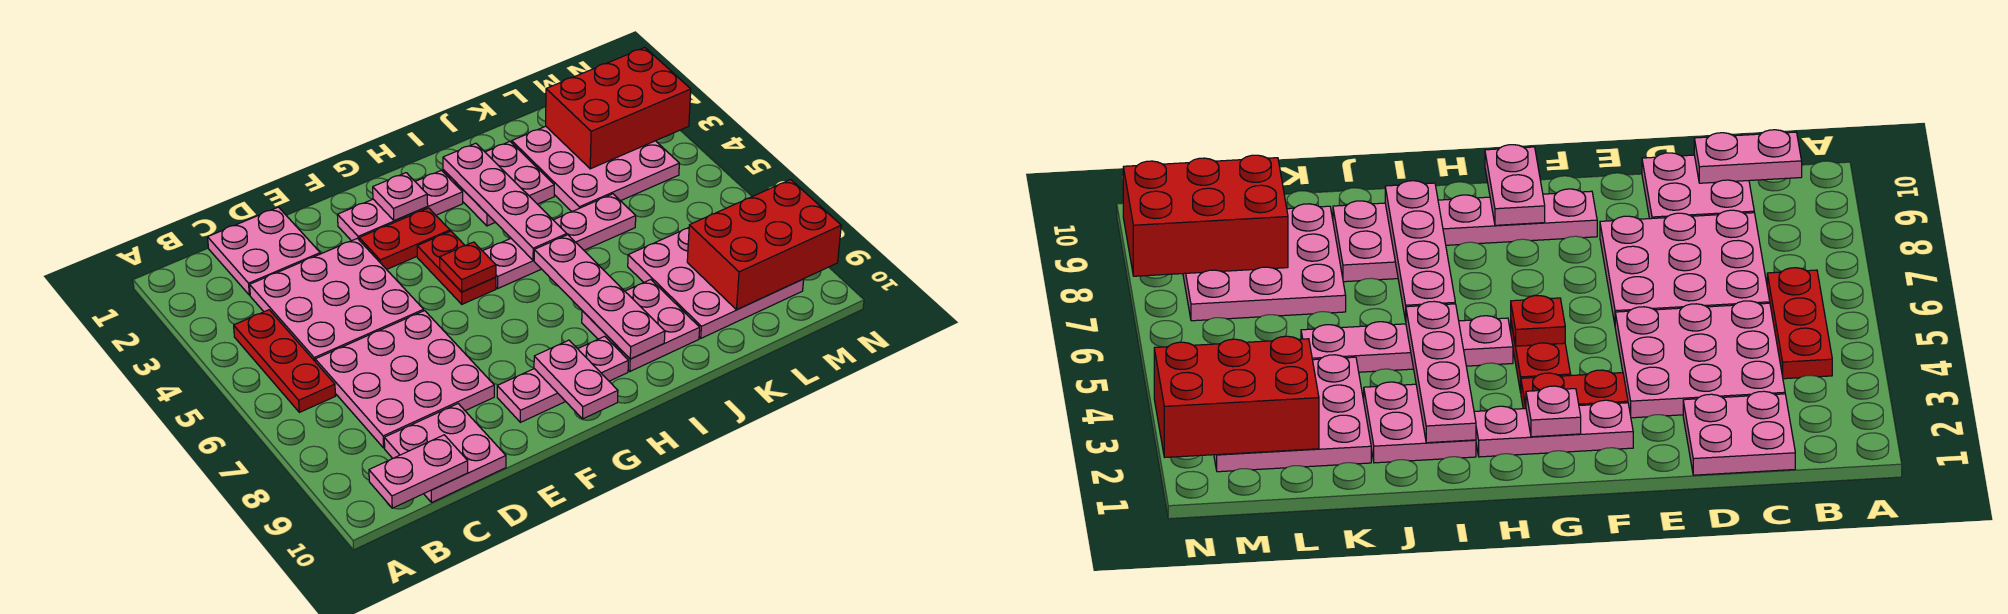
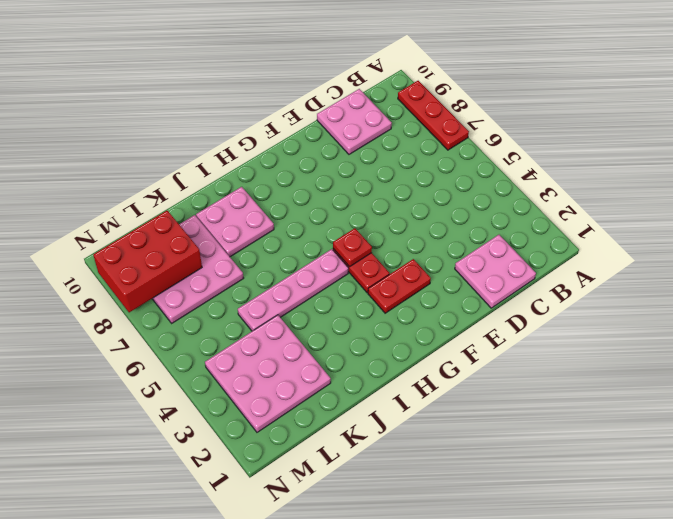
red 1x3 plate [398,81,469,150] -> red 1x3 plate moved to [234,310,335,412]
none -> pink 3x3 plate [250,238,424,361]
none -> pink 3x3 plate [315,311,494,448]
none -> pink 1x3 plate [337,170,463,241]

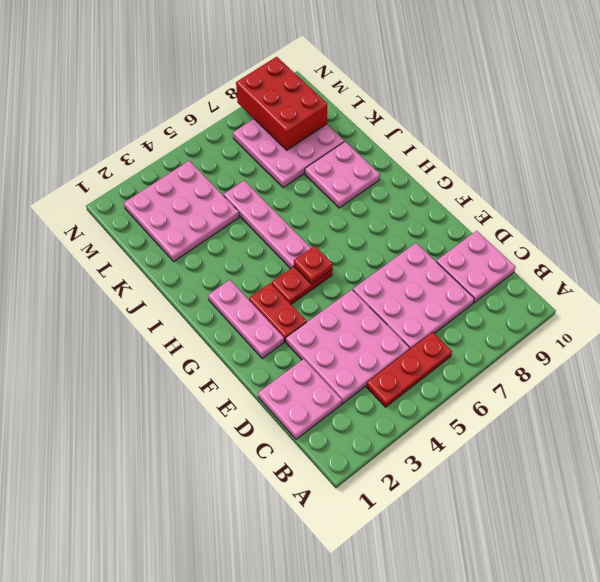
none -> pink 1x3 plate [497,336,629,422]
none -> pink 2x2 plate [443,142,554,226]
none -> pink 1x2 plate [369,435,468,508]

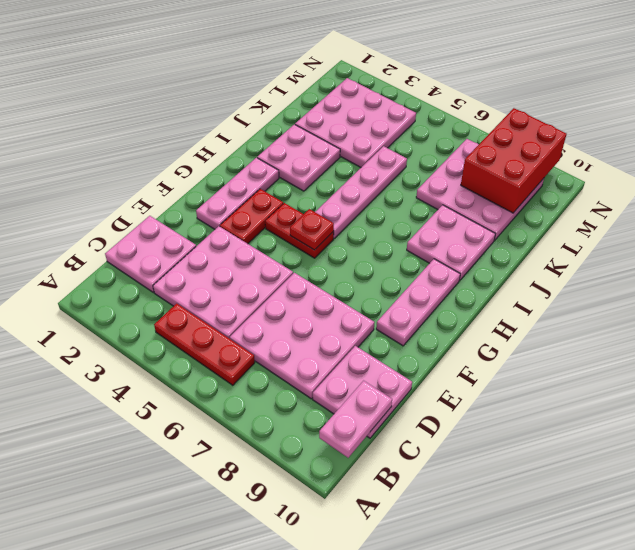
none -> pink 1x1 plate [373,173,428,221]
none -> pink 1x2 plate [534,340,618,419]
none -> pink 1x4 plate [443,143,567,260]

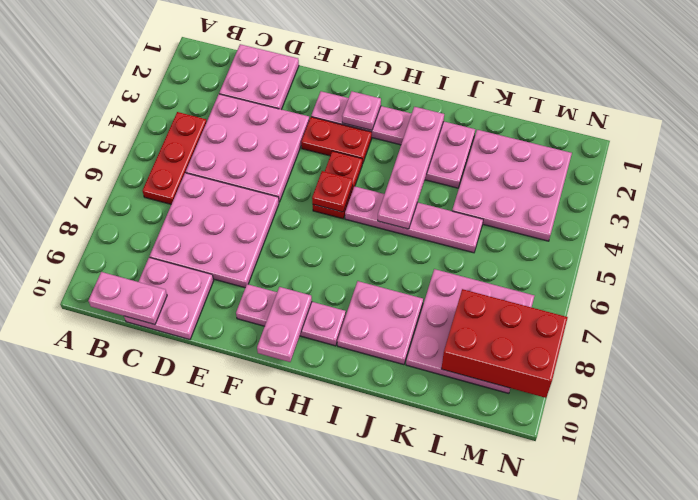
none -> pink 1x4 plate [534,235,665,359]
none -> red 2x3 brick [546,48,691,169]

